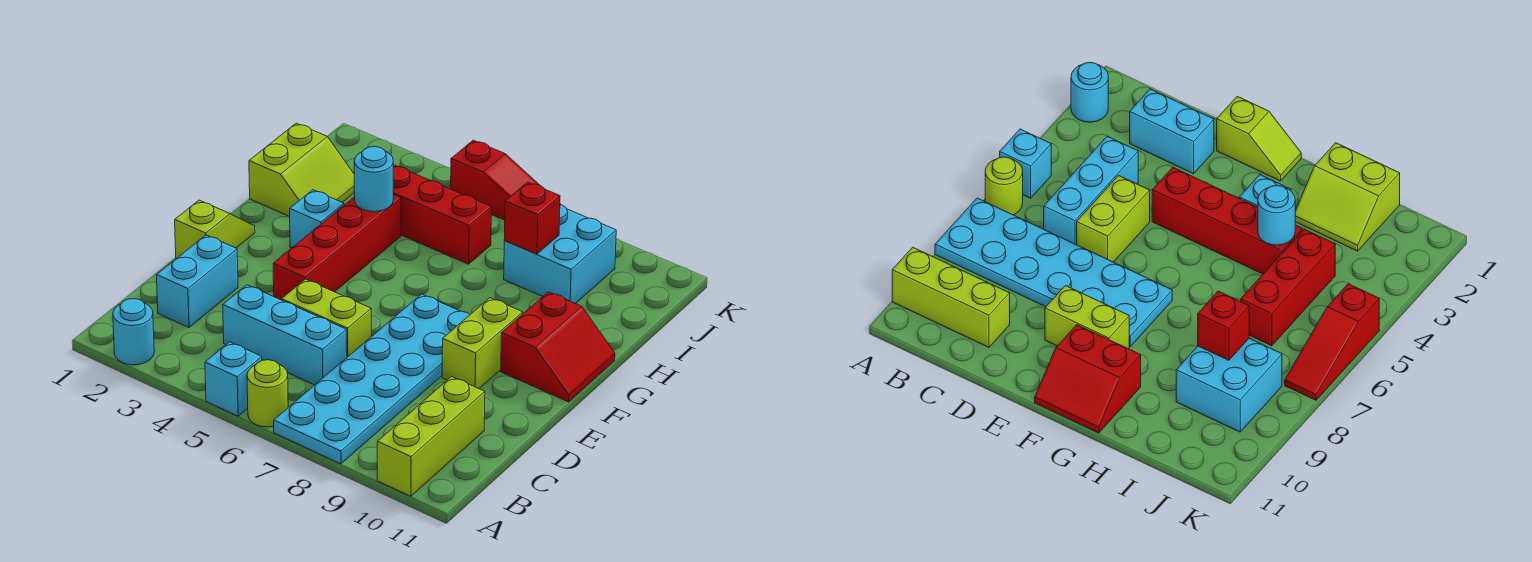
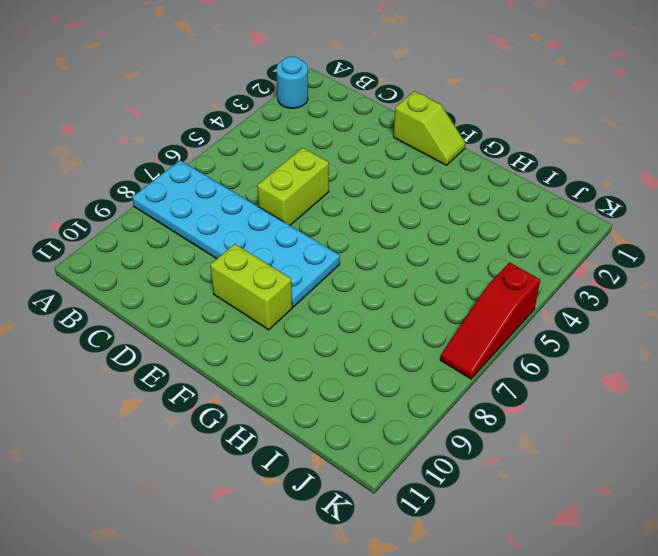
none -> cyan 1x1 brick [205,342,262,416]
none -> lime 1x1 round brick [247,360,288,427]
none -> lime 1x3 brick [377,377,485,496]

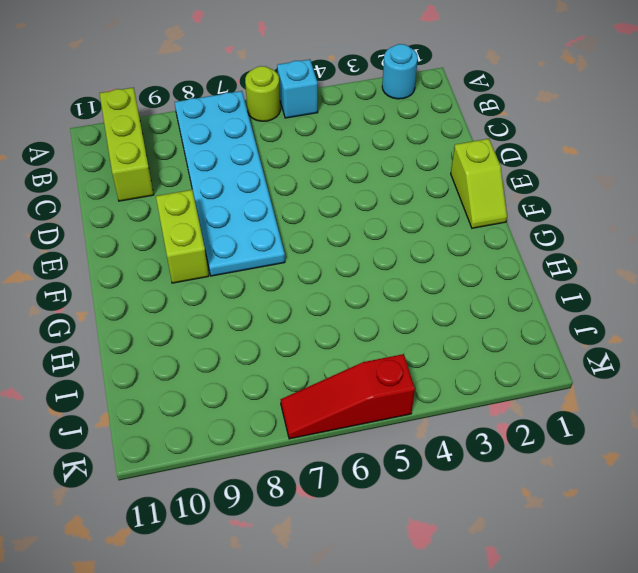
none -> cyan 1x2 brick [157,235,238,328]
none -> cyan 1x3 brick [223,285,347,385]
none -> lime 1x2 brick [282,279,371,357]

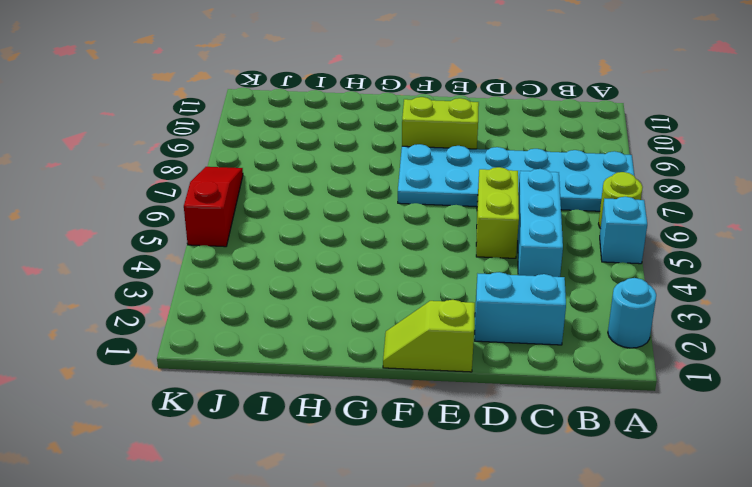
none -> lime 1x3 brick [377,377,485,496]
none -> red 1x4 brick [273,194,401,300]
none -> red 2x2 slope [501,292,615,402]

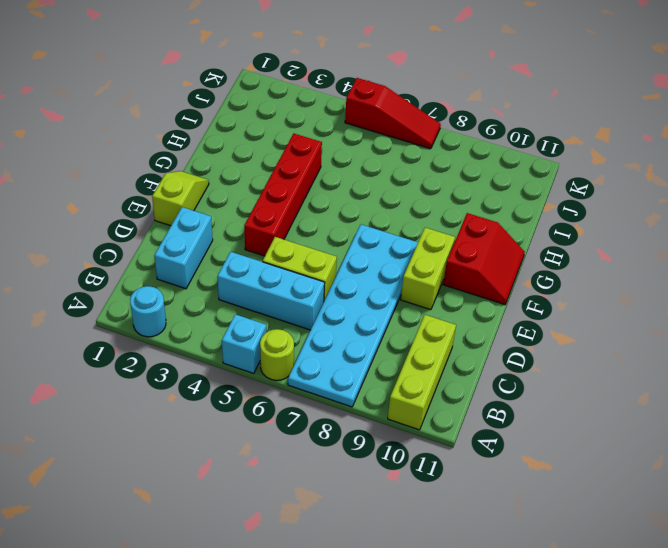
none -> cyan 1x1 brick [290,190,344,248]
none -> lime 2x2 slope [249,123,354,217]
none -> red 1x3 brick [393,165,491,264]

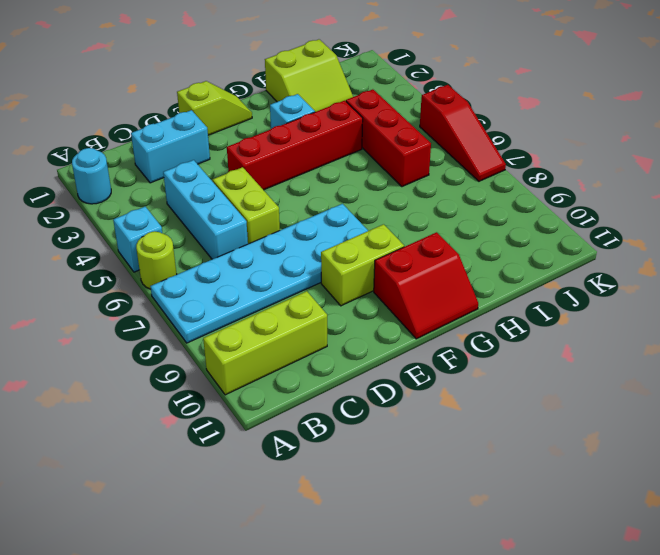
none -> cyan 2x2 brick [504,205,616,304]
none -> cyan 1x1 round brick [354,147,393,212]
none -> red 1x1 brick [504,182,560,254]

